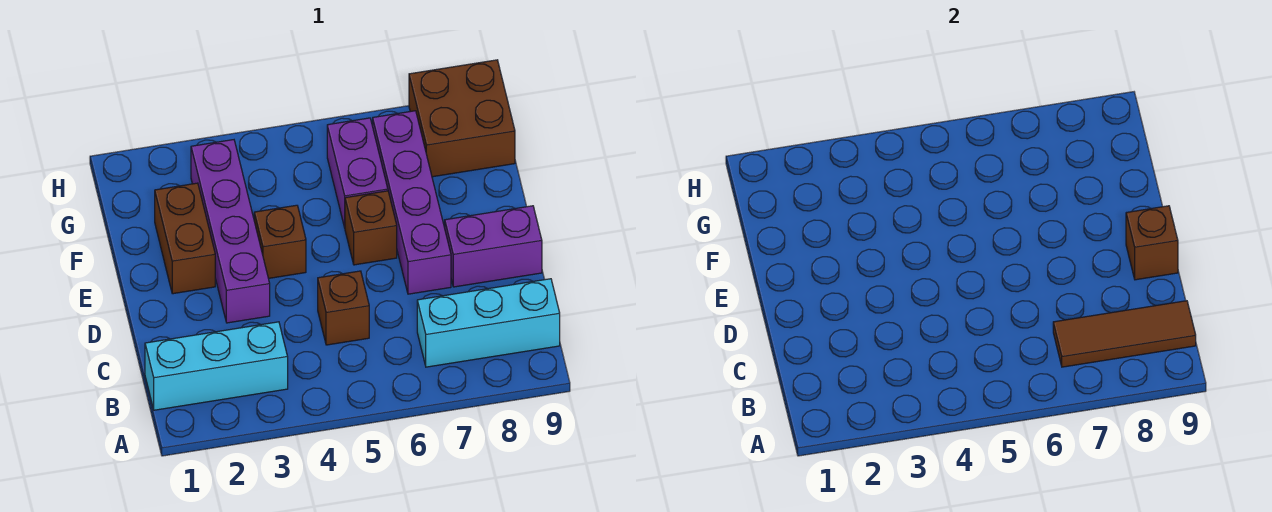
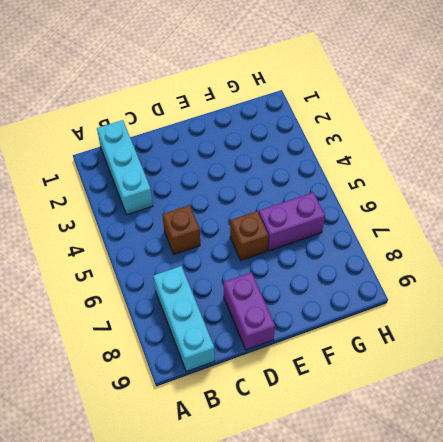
none -> purple 1x4 brick [191,140,270,323]
none -> purple 1x4 brick [373,111,451,294]
none -> brown 1x2 brick [155,183,215,294]

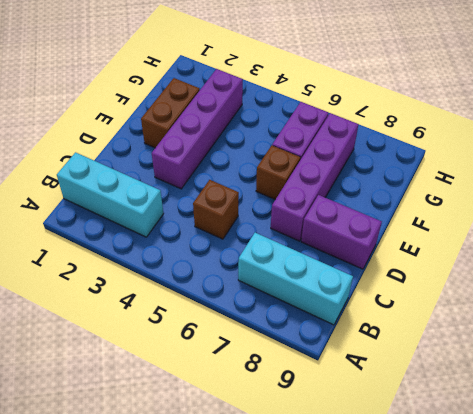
none -> brown 1x1 brick [254,205,306,278]
none -> brown 2x2 brick [409,60,515,177]
none -> brown 1x3 tile [1053,301,1196,367]

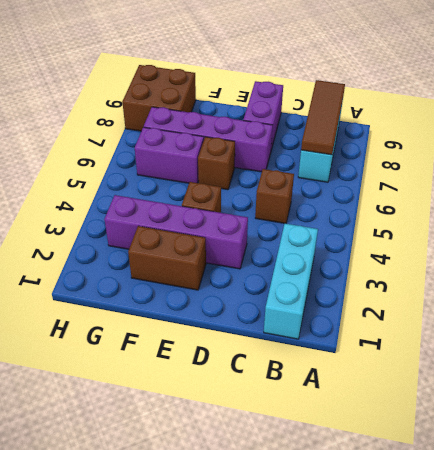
none -> brown 1x1 brick [1126,206,1178,280]

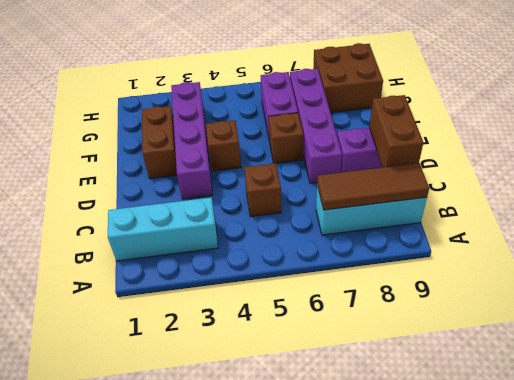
brown 1x2 brick [369,95,423,167] -> brown 1x1 brick [1126,206,1178,280]

